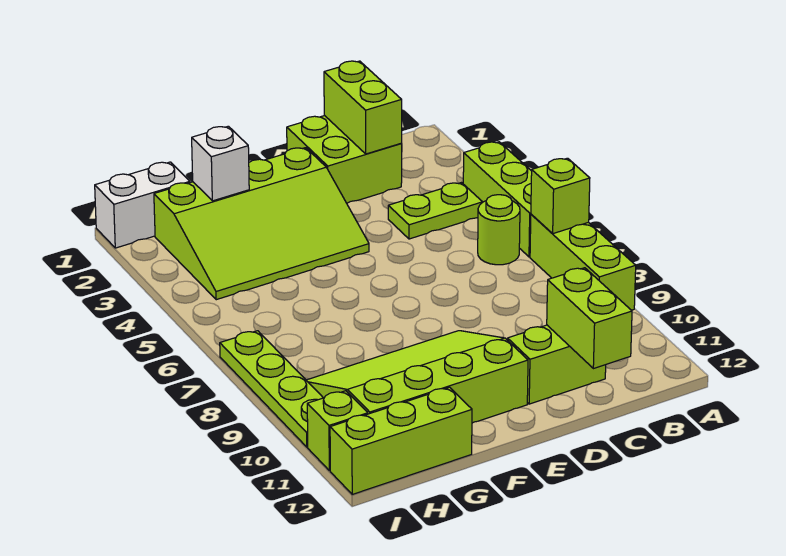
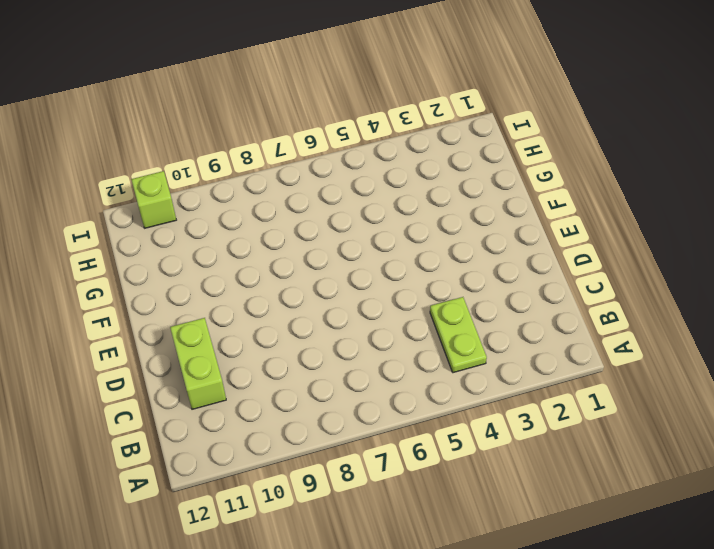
none -> lime 1x3 brick [463,142,532,257]
none -> lime 1x3 brick [530,214,636,310]
none -> lime 1x1 round brick [478,195,520,265]

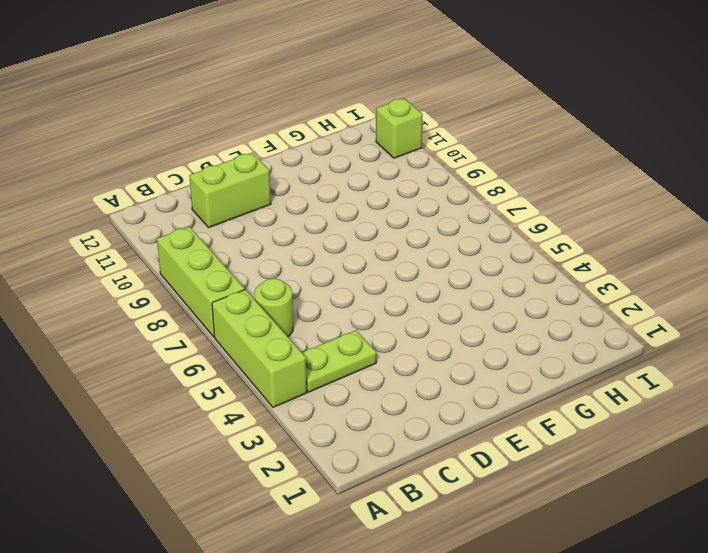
none -> lime 2x2 brick [287,116,402,203]
none -> lime 3x4 slope [154,148,369,300]
none -> lime 3x4 slope [306,331,528,423]

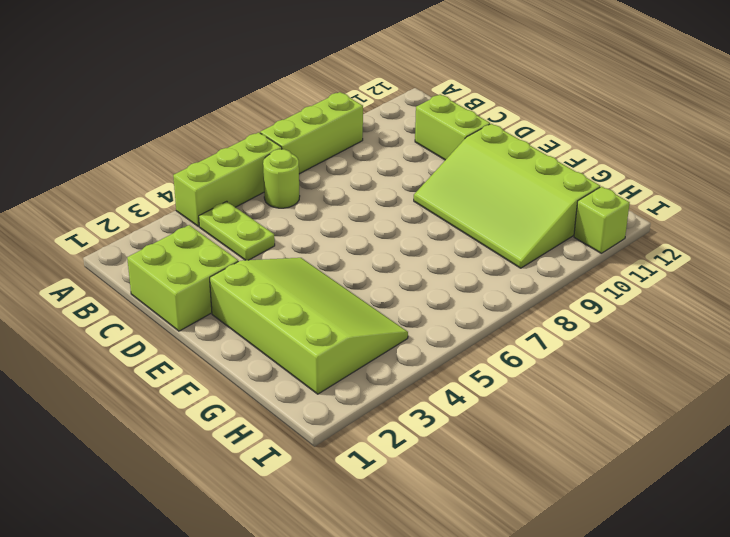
none -> lime 1x3 brick [330,387,472,494]
none -> white 1x2 brick [95,162,190,248]
none -> lime 1x4 plate [220,331,323,447]

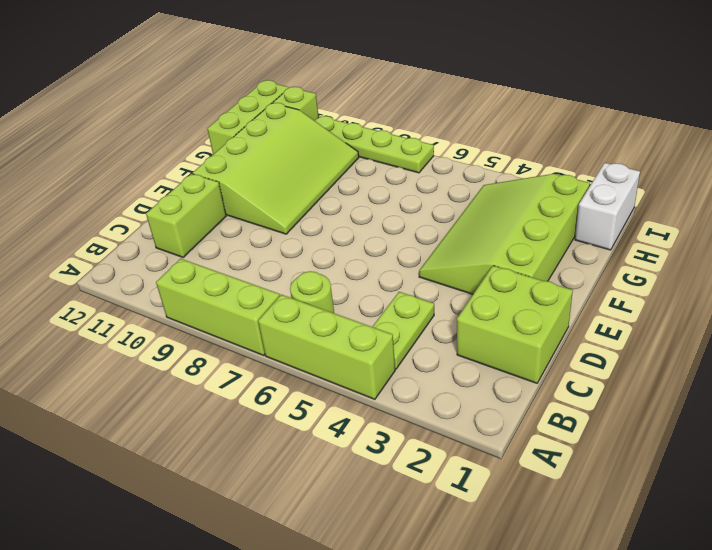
none -> lime 1x1 brick [531,158,590,234]
none -> lime 1x2 brick [324,61,402,154]
none -> lime 1x2 brick [547,268,632,369]

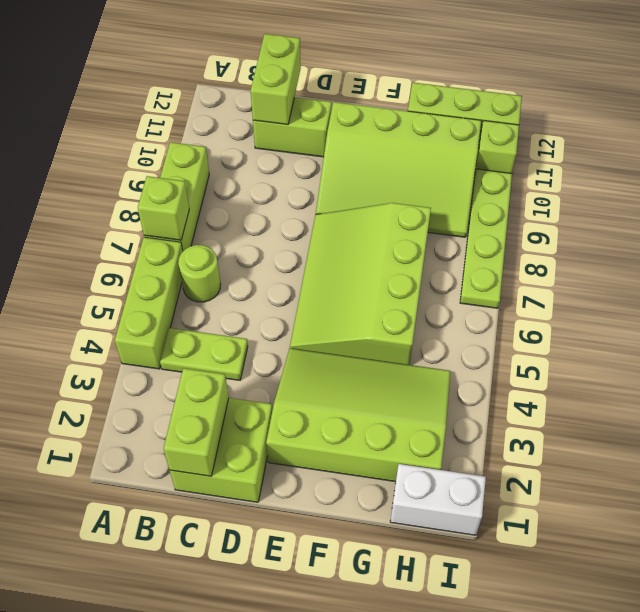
lime 3x4 slope [290,203,431,365] -> none
none -> white 1x1 brick [192,126,249,201]

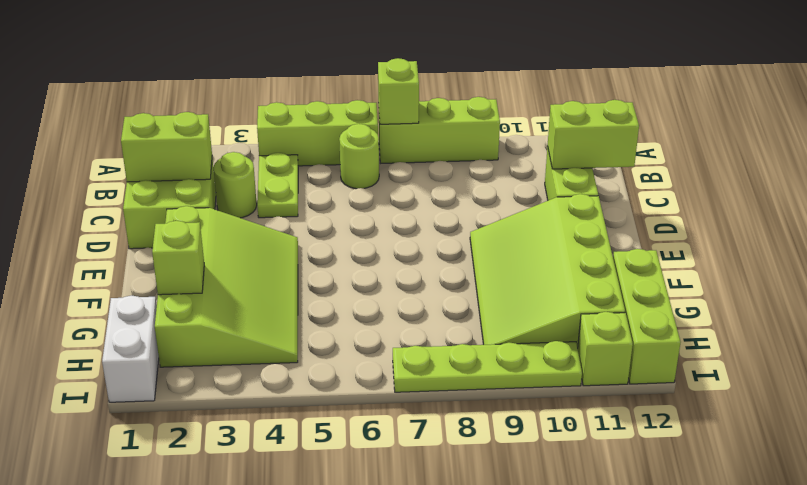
lime 1x1 round brick [213,152,257,218] -> none
lime 1x1 brick [152,221,204,295] -> white 1x1 brick [192,126,249,201]

